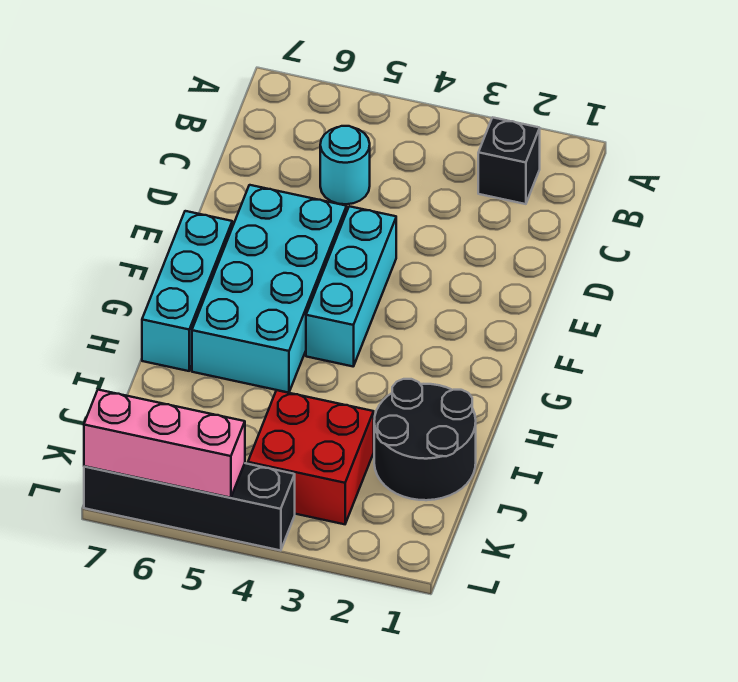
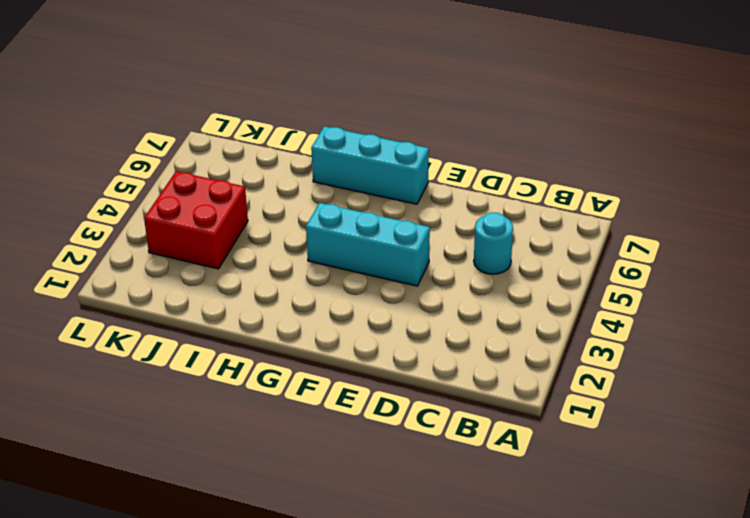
none -> black 1x1 brick [478,117,540,204]
none -> cyan 2x4 brick [192,185,347,393]

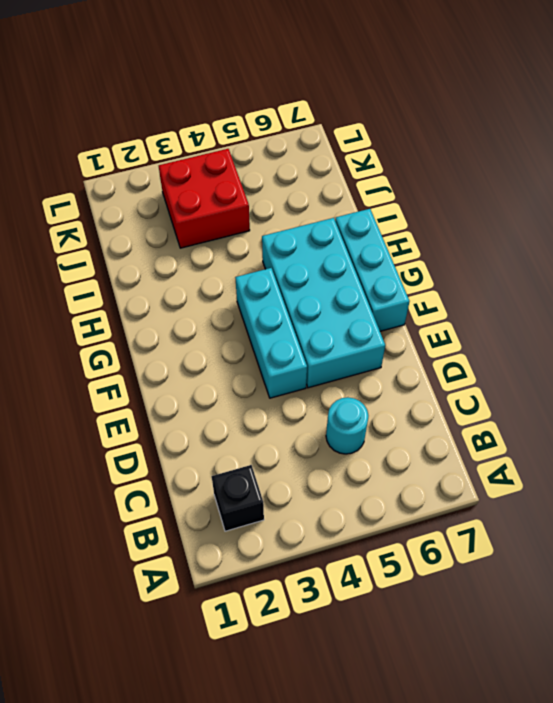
none -> black 2x2 round brick [374,379,476,500]
none -> black 1x4 brick [84,463,295,551]

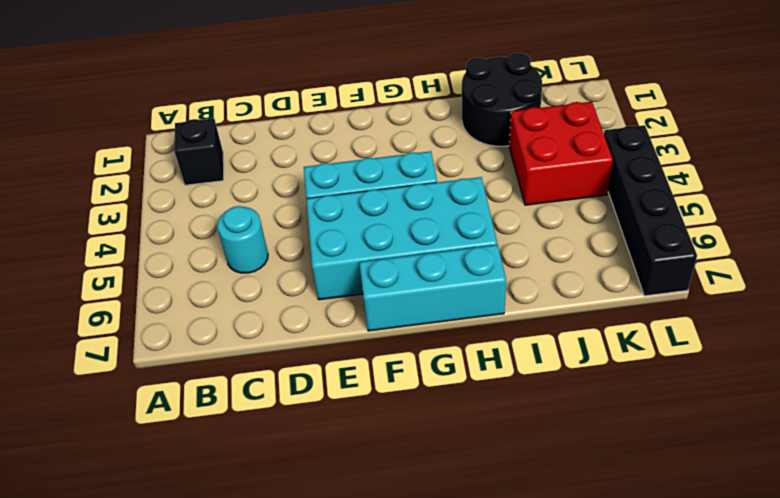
none -> pink 1x3 brick [84,390,245,498]

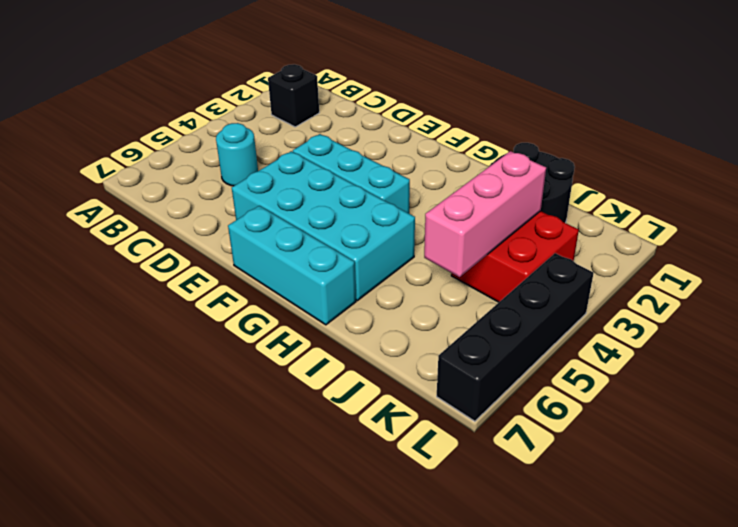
pink 1x3 brick [424,151,546,277] -> pink 1x3 brick moved to [84,390,245,498]

